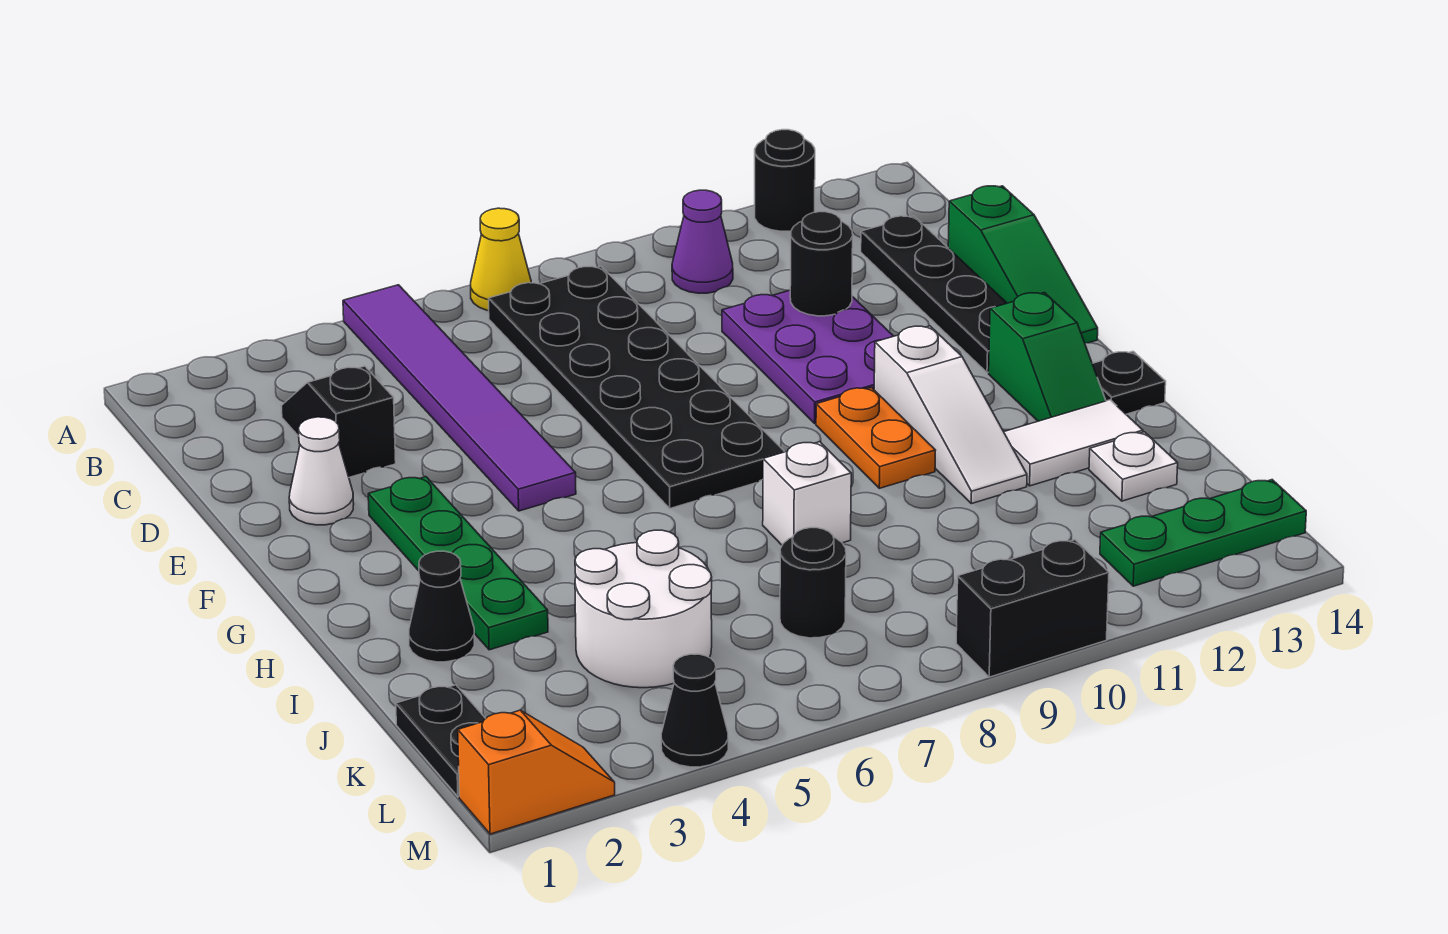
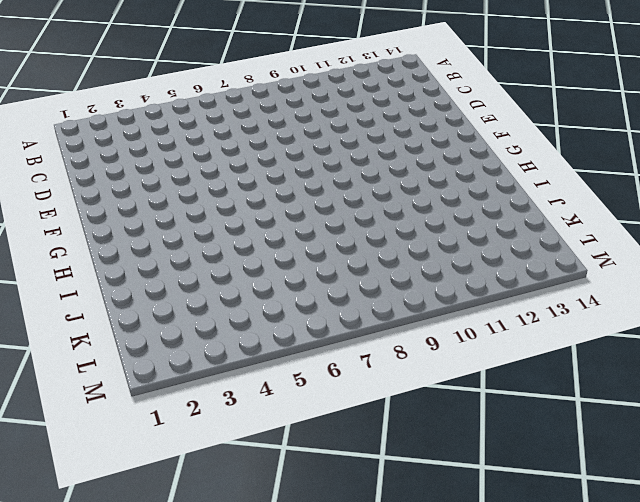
none -> purple 1x6 tile [343,285,576,511]
none -> yellow 1x1 cone [471,208,531,311]
none -> black 1x1 round brick [755,130,815,231]

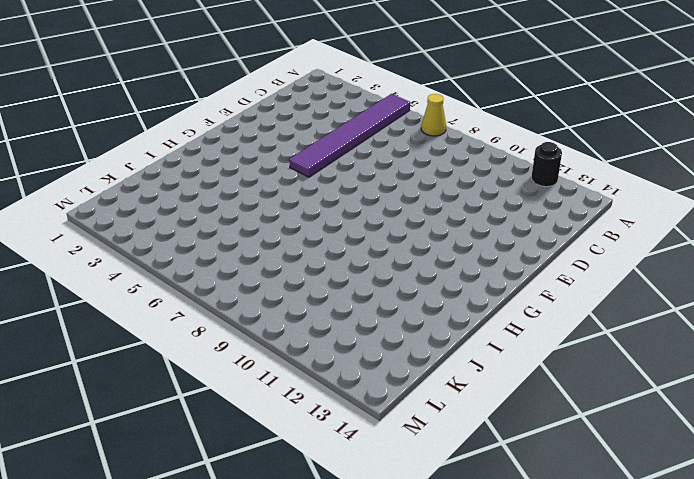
none -> black 2x6 plate [489,266,784,508]
none -> purple 1x1 cone [672,190,733,293]
none -> black 1x2 slope [281,366,396,477]

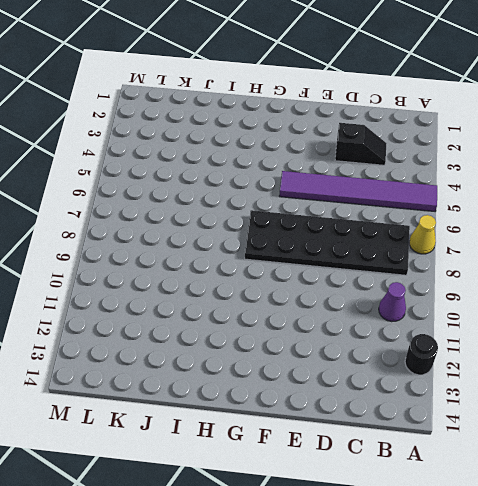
none -> black 1x4 plate [861,216,1007,373]
none -> purple 2x3 plate [722,290,893,423]
none -> green 1x3 slope [948,186,1098,343]

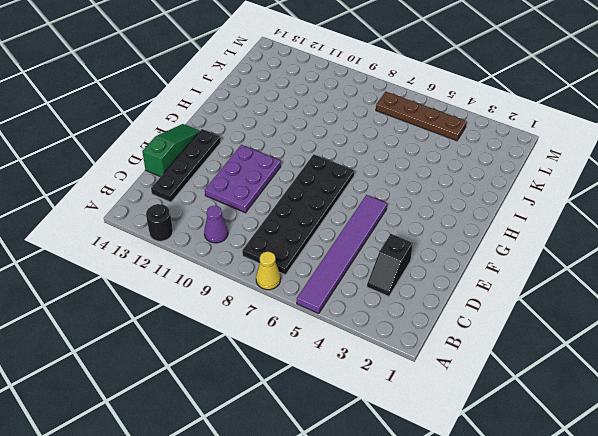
brown 1x4 plate [376,92,467,141] -> none
none -> white 1x1 cone [289,417,354,525]
none -> green 1x4 plate [368,477,548,650]
none -> orange 1x2 plate [816,388,936,488]

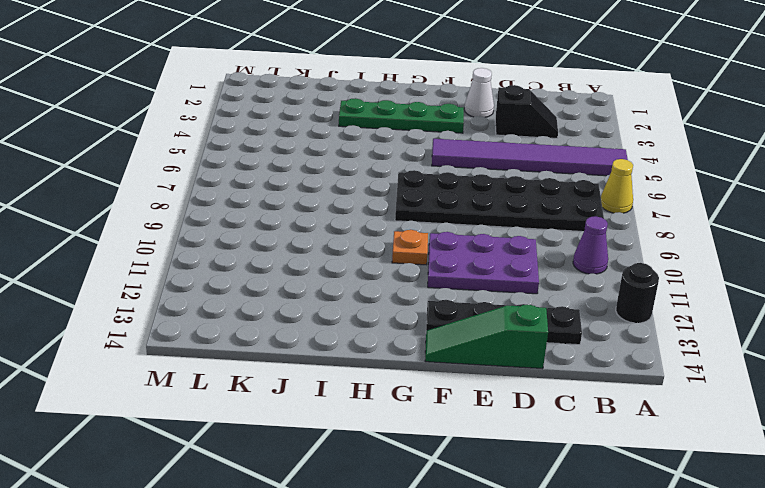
orange 1x1 plate [392,230,428,265] -> orange 1x2 plate [816,388,936,488]
none -> white 1x3 slope [874,326,1027,504]
none -> green 1x2 slope [989,293,1106,421]
none -> black 1x1 plate [1092,352,1166,414]

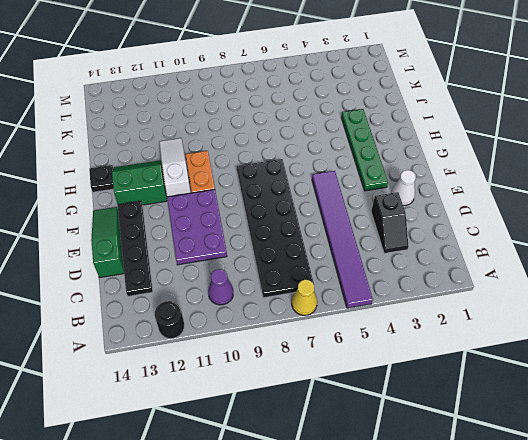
green 2x2 slope [112,160,167,205] -> green 1x2 slope [989,293,1106,421]
none -> black 1x1 cone [409,551,474,662]
none -> white 1x1 brick [763,442,851,545]
none -> white 1x2 tile [1004,400,1143,486]

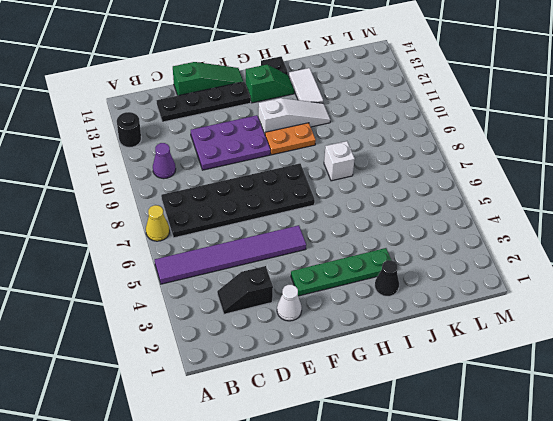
none -> white 2x2 round brick [575,530,712,688]
none -> white 1x1 plate [1089,432,1178,501]
none -> black 1x2 plate [396,685,486,797]

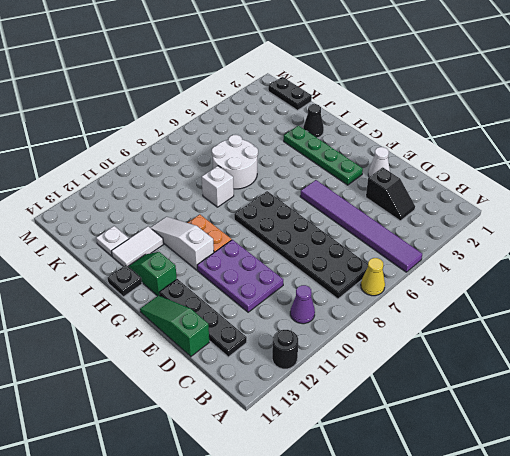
white 2x2 round brick [212,135,258,189] -> white 2x2 round brick moved to [575,530,712,688]
none -> black 1x1 round brick [780,528,846,638]
none -> green 1x3 plate [1100,480,1306,586]
none -> orange 1x2 slope [458,710,615,834]

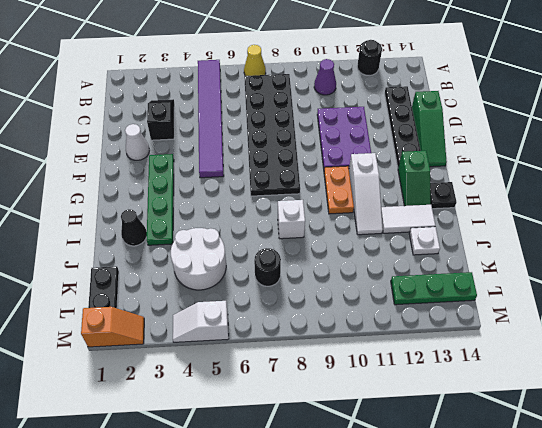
white 1x2 slope [173,301,229,342] -> black 1x1 cone [661,654,728,767]
none -> black 1x2 brick [956,540,1109,677]
none -> black 1x1 round brick [790,212,853,316]

